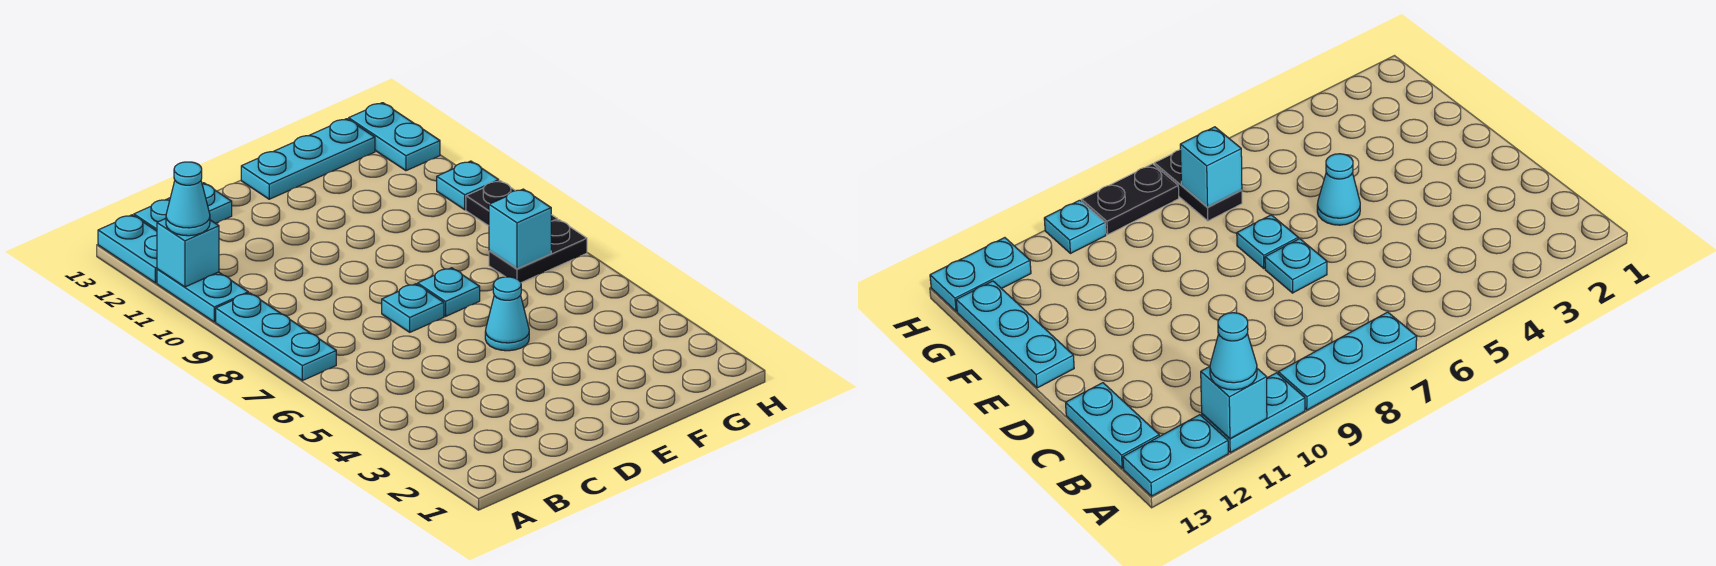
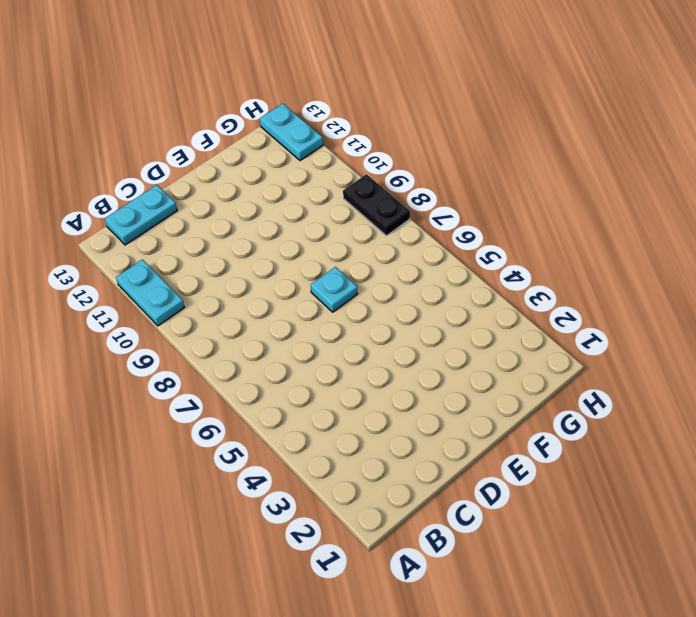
none -> cyan 1x3 plate [216,293,336,381]
none -> cyan 1x2 plate [98,215,157,283]
none -> cyan 1x1 plate [382,284,444,332]

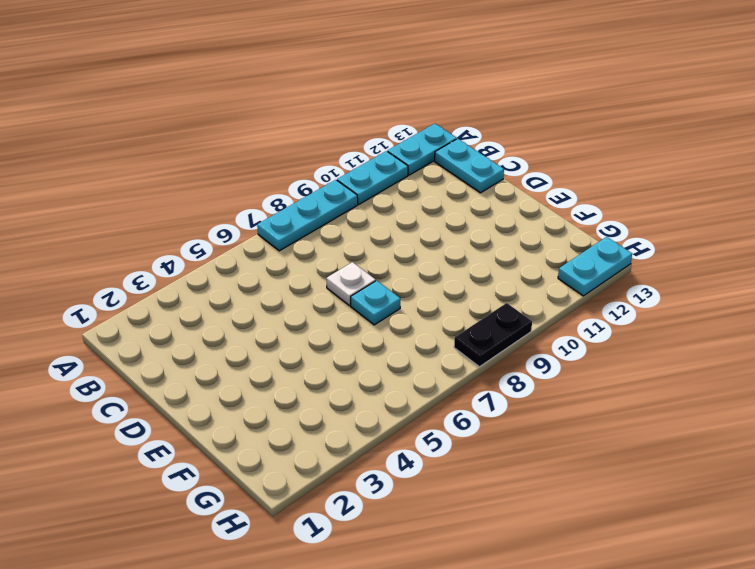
white 1x1 plate [326,262,376,306] -> cyan 1x1 plate [382,284,444,332]
none -> cyan 1x1 cone [485,277,529,351]
none -> cyan 1x3 plate [241,119,375,199]
none -> black 1x2 plate [489,220,587,283]

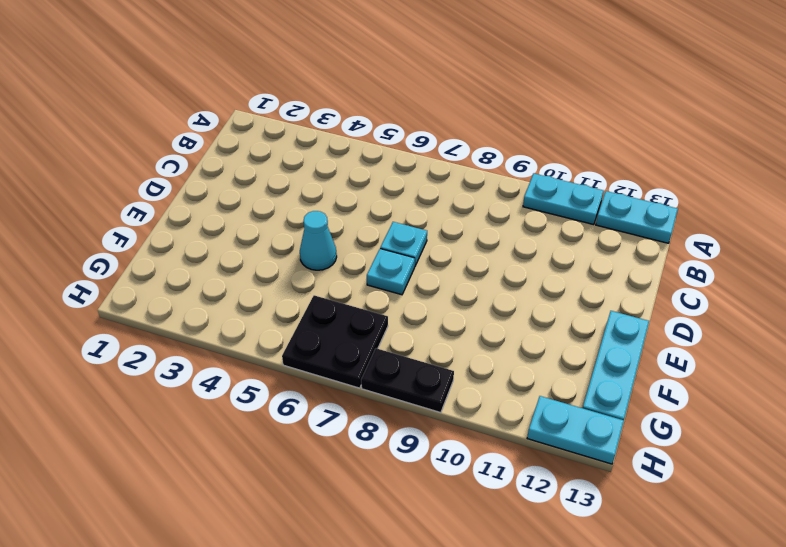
black 2x2 plate [282,295,388,388] -> black 1x2 plate [489,220,587,283]
none -> cyan 1x3 plate [216,293,336,381]
none -> cyan 1x2 plate [134,183,232,231]
none -> cyan 1x1 plate [437,161,499,210]

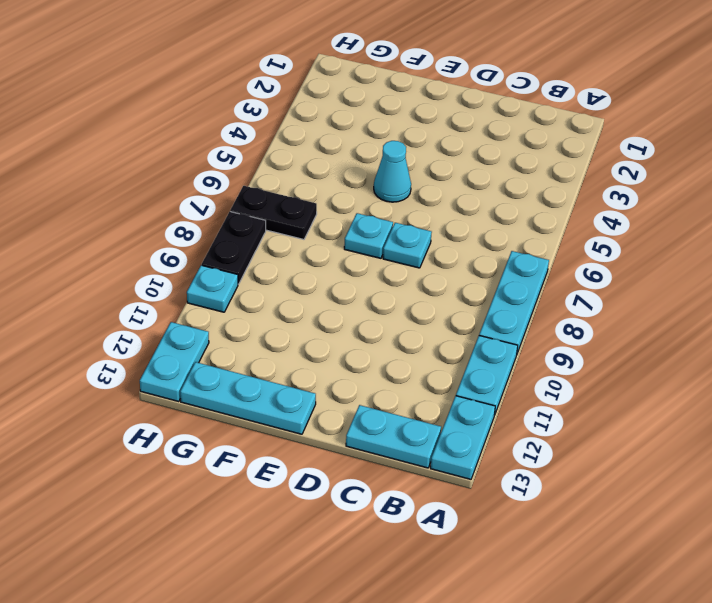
none -> cyan 1x1 brick [157,219,219,287]
none -> cyan 1x1 brick [489,189,551,269]
none -> cyan 1x1 cone [166,162,210,236]

